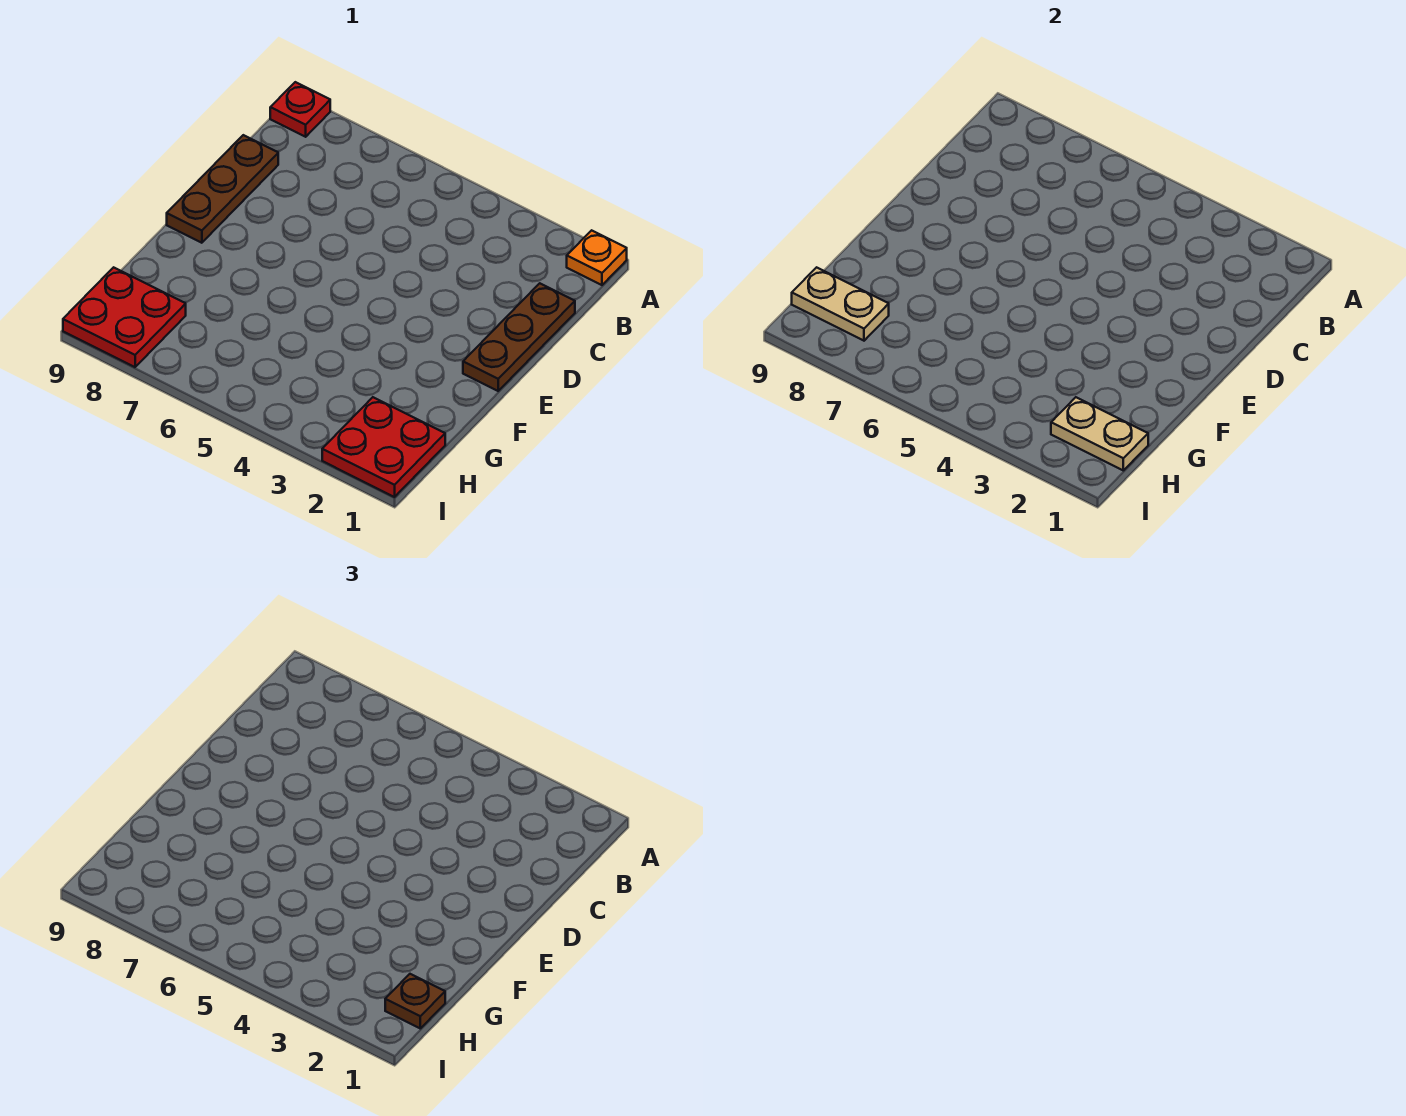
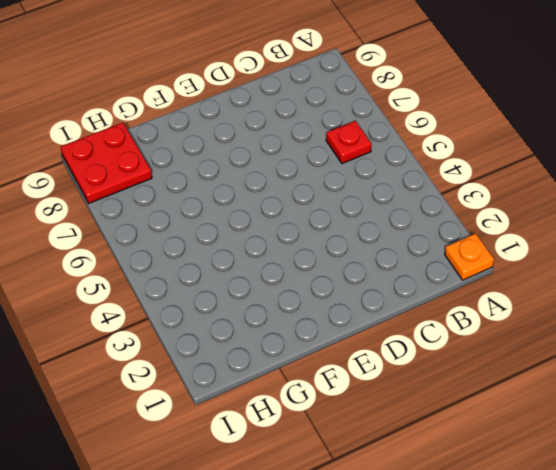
red 1x1 plate [326,121,372,164] -> red 1x1 plate moved to [270,82,330,137]
none -> brown 1x3 plate [463,283,575,391]
none -> brown 1x3 plate [167,135,278,243]

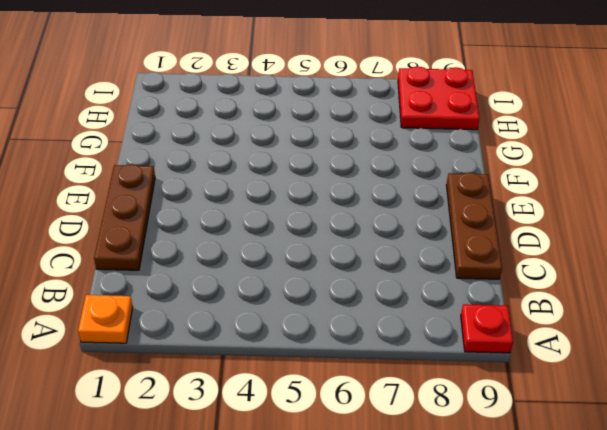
none -> red 2x2 plate [322,397,445,497]
none -> tan 1x2 plate [1051,397,1148,470]

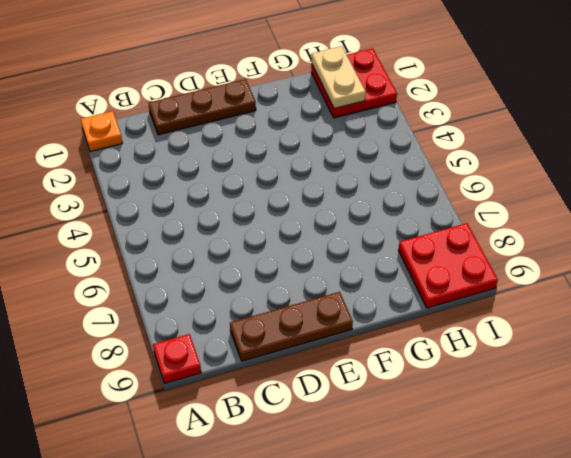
none -> tan 1x2 plate [792,267,889,341]
none -> brown 1x1 plate [385,974,445,1028]

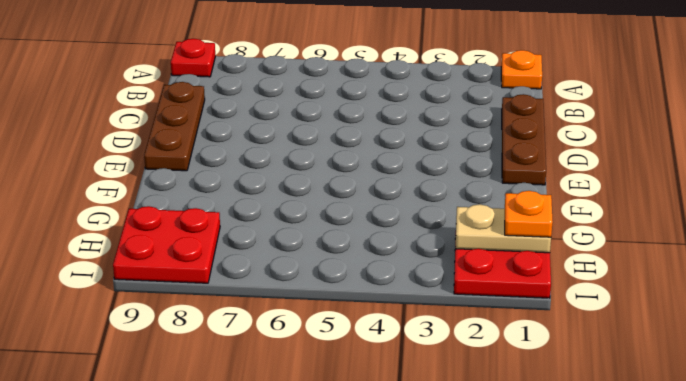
orange 1x1 plate [505,191,553,237] -> brown 1x1 plate [385,974,445,1028]
none -> tan 1x2 plate [792,267,889,341]

